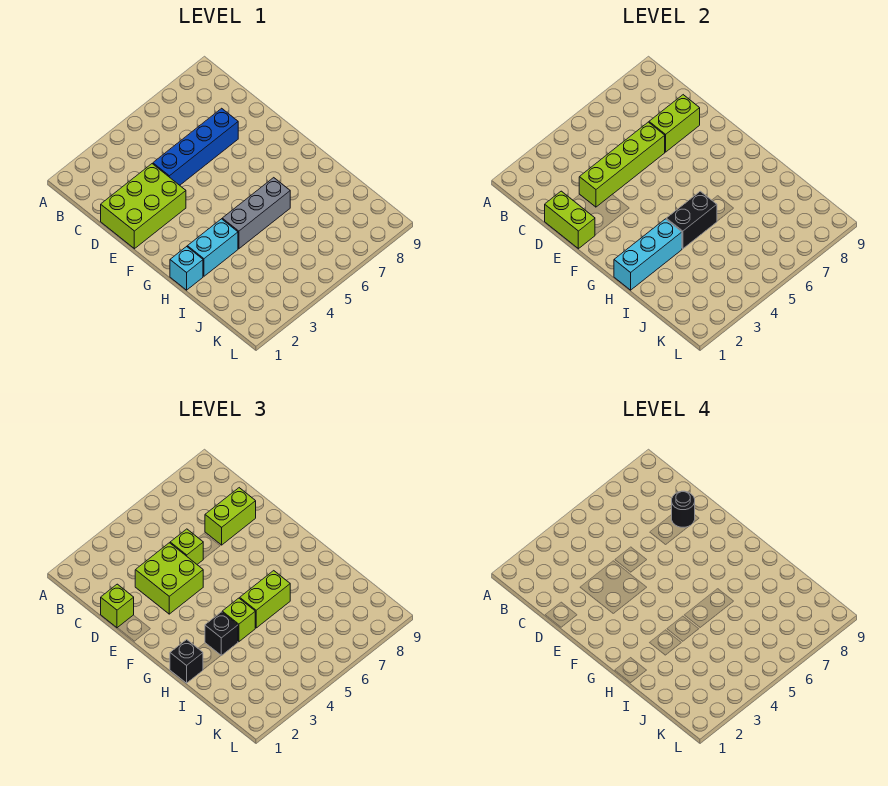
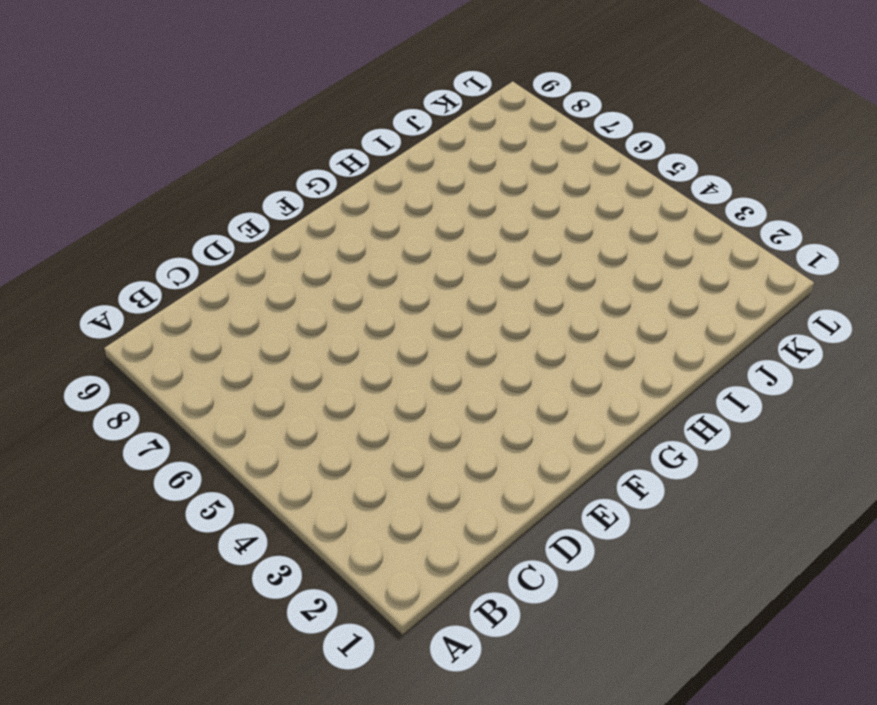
none -> lime 2x3 brick [101,164,186,249]
none -> blue 1x4 brick [153,108,238,185]
none -> cyan 1x1 brick [170,247,203,290]

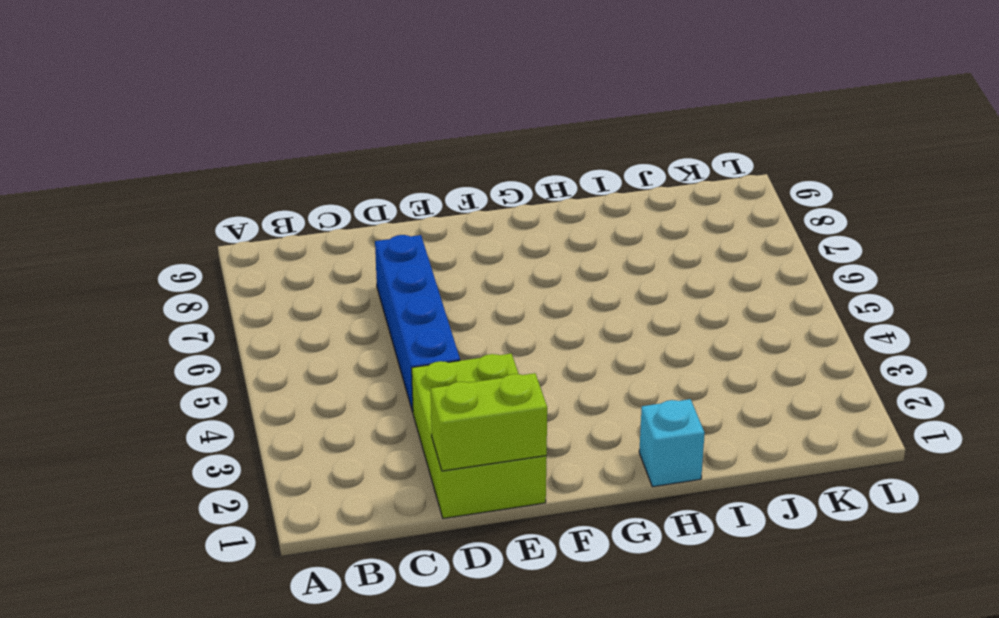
none -> cyan 1x2 brick [187,219,238,276]
none -> grey 1x3 brick [222,178,290,249]
none -> lime 1x4 brick [579,122,665,207]

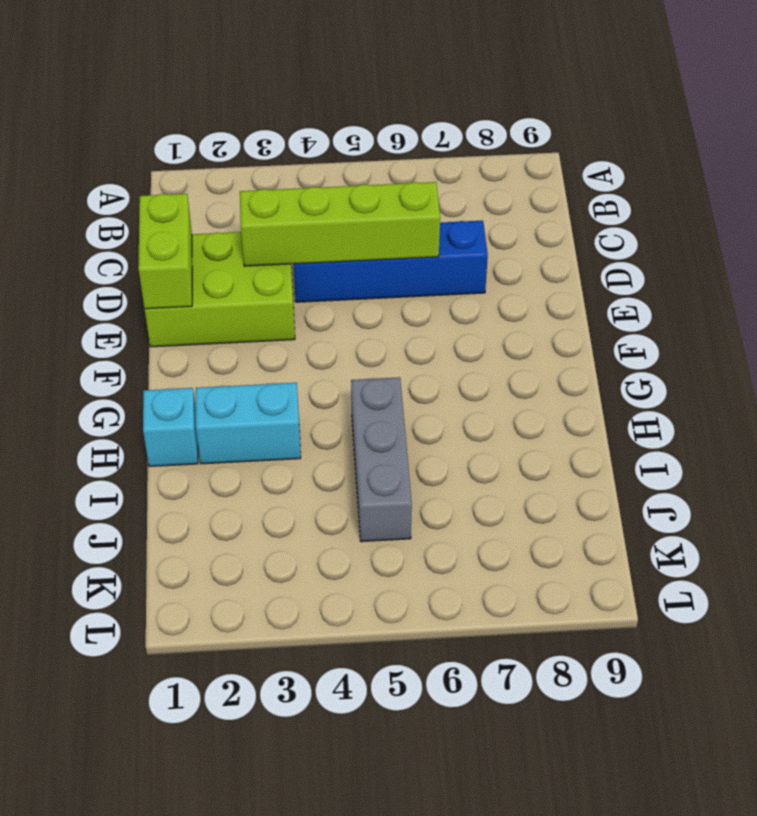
grey 1x3 brick [351,377,412,542] -> grey 1x3 brick turned to [222,178,290,249]
none -> lime 1x2 brick [649,95,700,152]
none -> cyan 1x3 brick [614,219,682,290]
none -> black 1x2 brick [666,191,717,249]

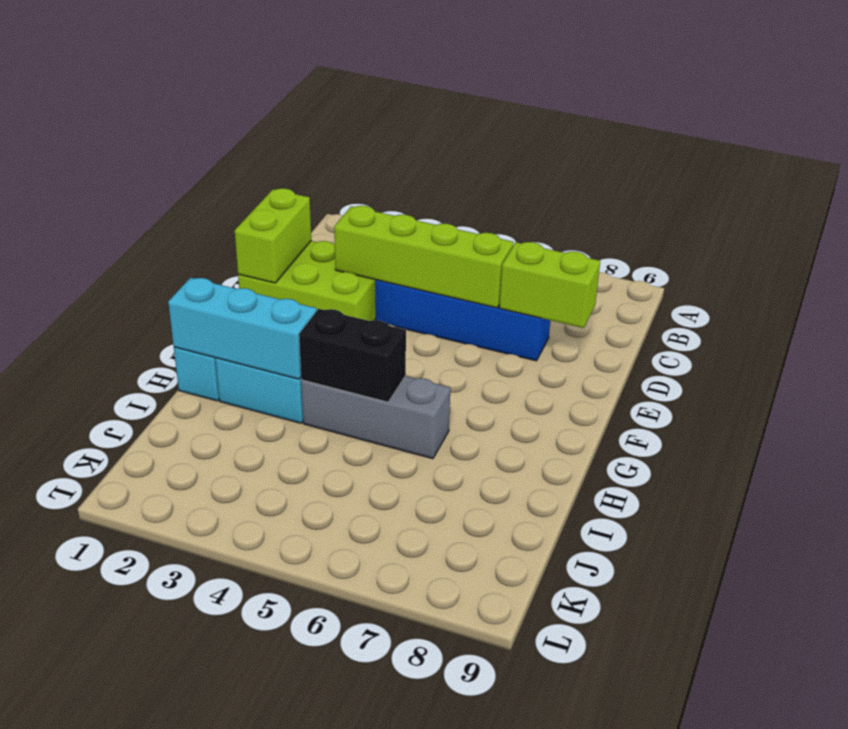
none -> lime 1x1 brick [101,584,134,628]
none -> lime 2x2 brick [135,543,203,614]
none -> lime 1x1 brick [170,529,203,564]

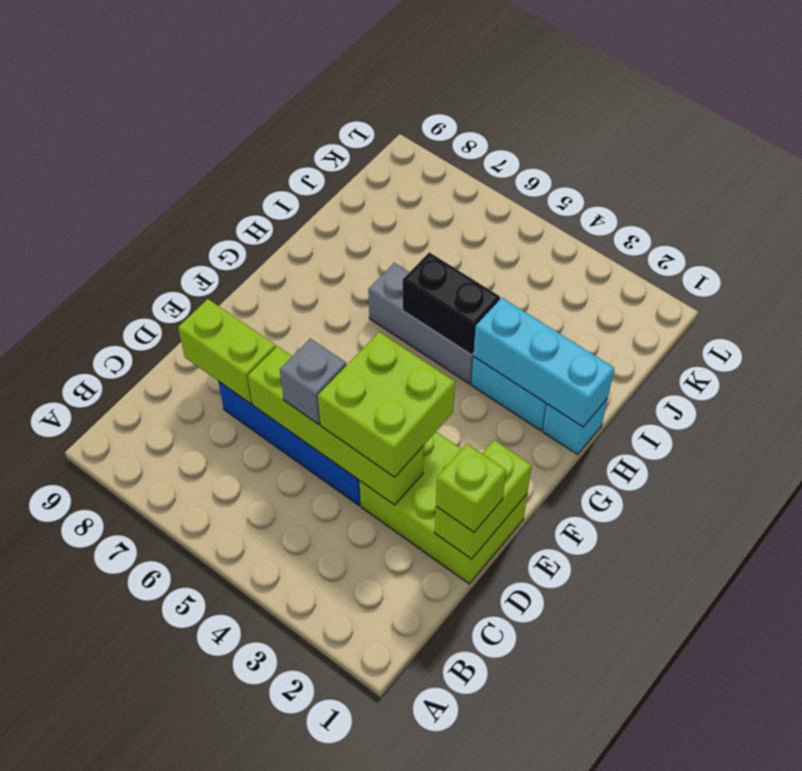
grey 1x1 brick [280,339,346,424] -> lime 1x1 brick [170,529,203,564]
none -> lime 1x2 brick [205,488,256,545]
none -> black 1x1 brick [170,640,203,683]
none -> black 1x1 brick [205,612,238,655]

